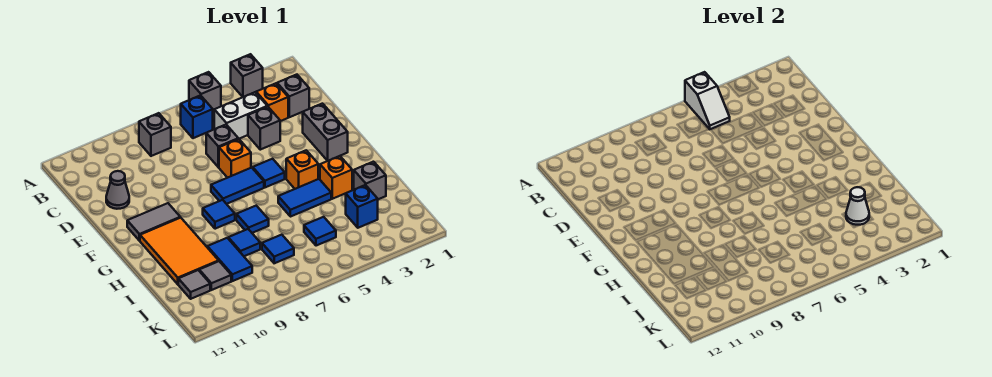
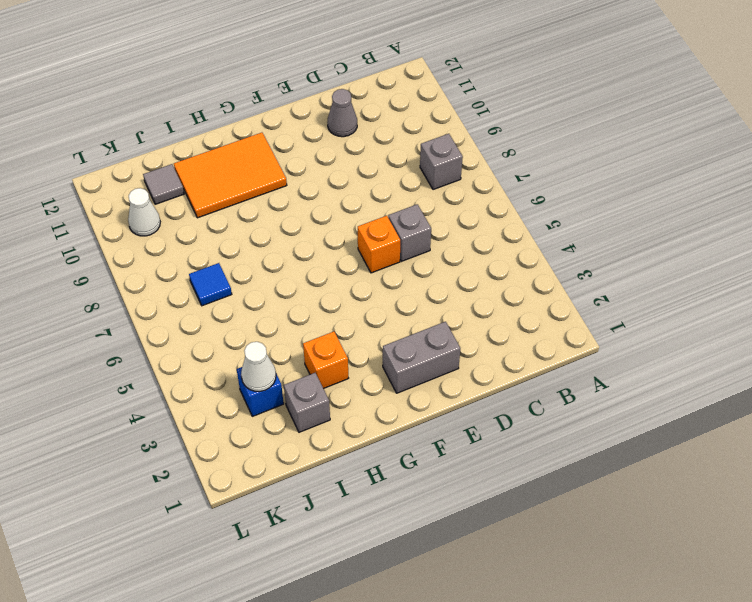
white 1x1 cone [128,188,160,236] -> none
none -> grey 1x1 brick [231,54,263,97]
none -> grey 1x1 brick [189,72,221,110]
none -> blue 1x1 brick [181,95,213,138]
none -> grey 1x1 brick [277,75,309,117]

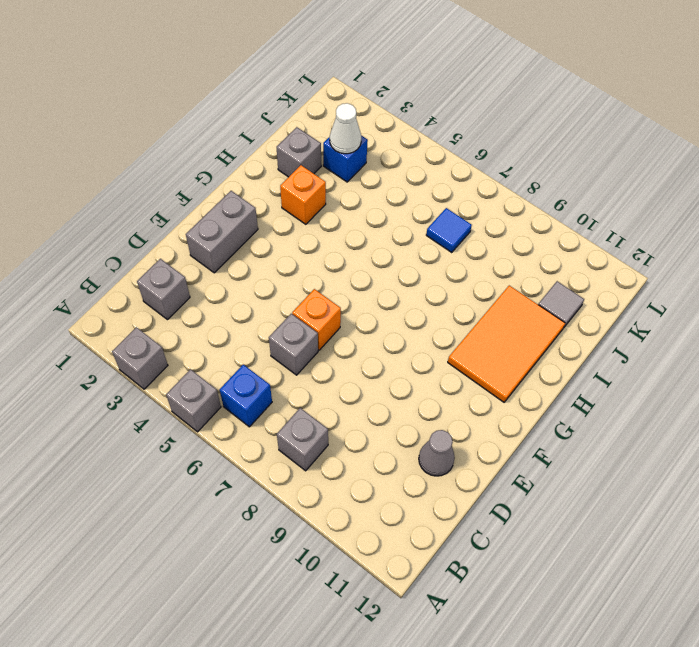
none -> orange 1x1 brick [256,83,288,121]
none -> white 1x2 brick [214,92,267,139]
none -> grey 1x1 brick [248,107,280,150]
none -> blue 1x1 tile [253,159,285,187]

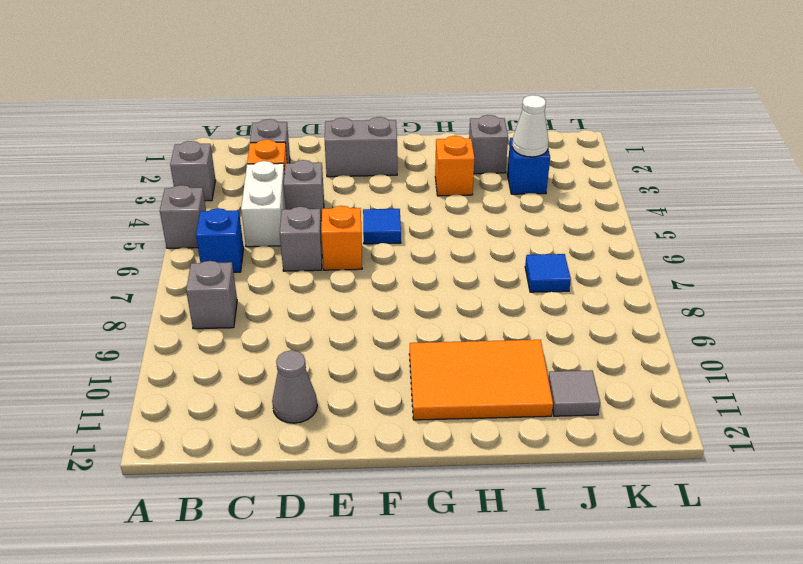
none -> blue 1x2 tile [211,168,264,204]
none -> grey 1x2 tile [127,203,180,241]
none -> orange 1x1 brick [286,150,318,189]
none -> blue 1x1 tile [203,200,235,229]

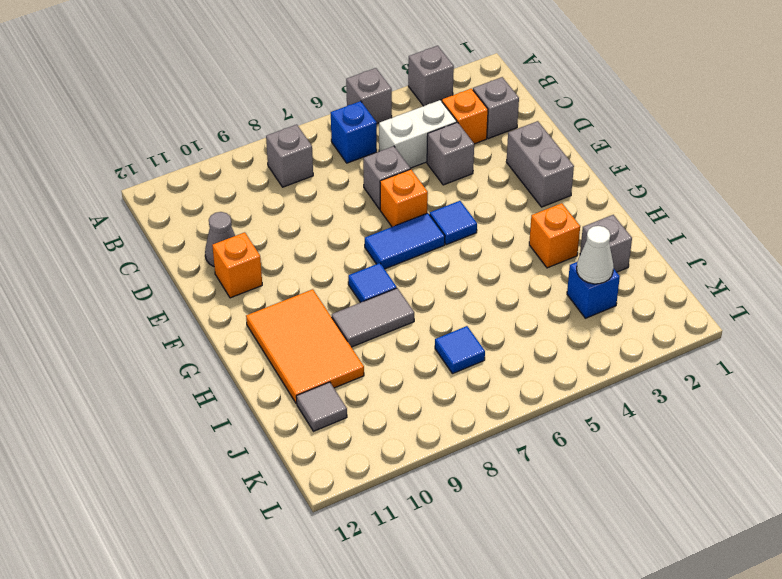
orange 1x1 brick [212,232,262,298] -> orange 1x1 brick moved to [286,150,318,189]
grey 1x2 tile [332,288,414,347] -> grey 1x2 tile moved to [127,203,180,241]
none -> blue 1x2 tile [278,179,331,217]
none -> blue 1x1 tile [236,206,269,233]
none -> blue 1x1 tile [228,229,260,256]
none -> blue 1x2 tile [207,238,252,281]

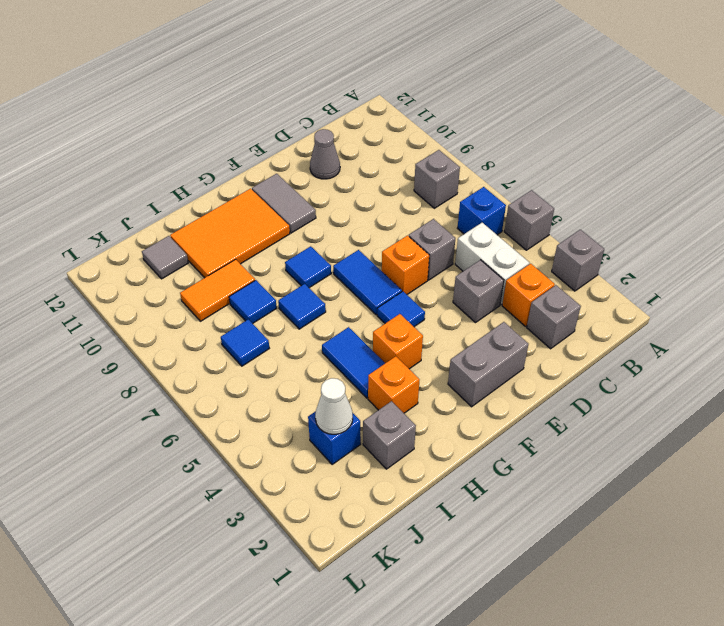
orange 1x2 tile [180,259,255,321] -> blue 1x2 tile [207,238,252,281]
none -> blue 1x1 tile [304,217,336,246]
none -> grey 1x1 tile [199,261,231,290]
none -> white 1x2 slope [685,72,730,129]

